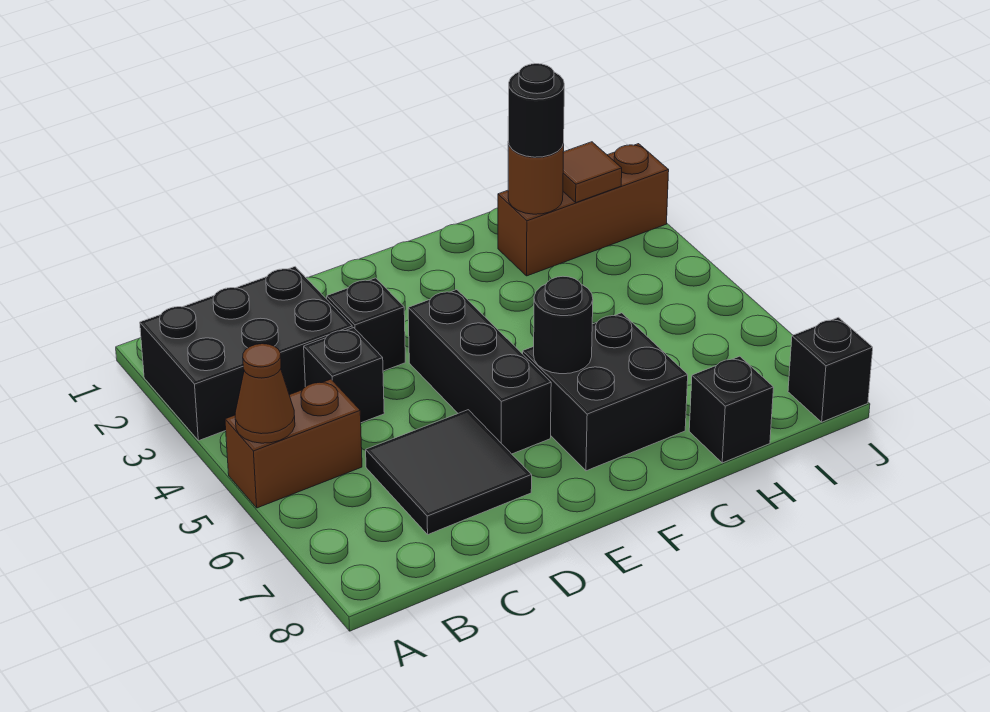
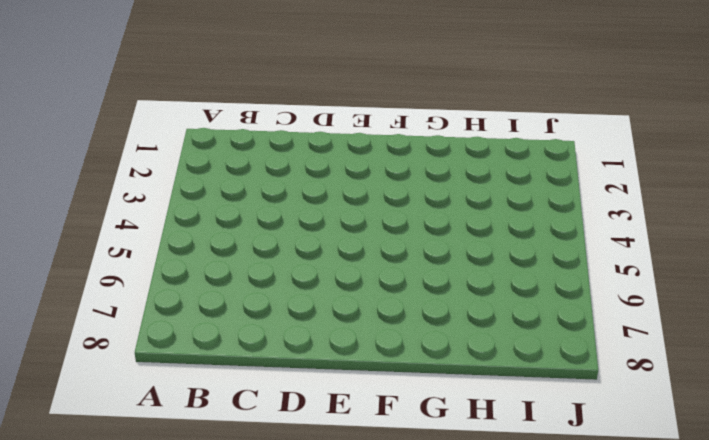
none -> black 2x3 brick [140,267,352,441]
none -> brown 1x2 brick [225,379,362,508]
none -> black 1x1 brick [304,328,384,423]

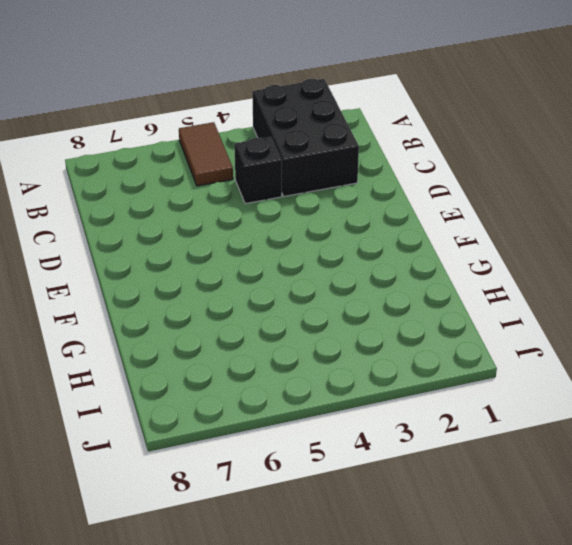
brown 1x2 tile [179,122,233,186] -> brown 1x2 brick [225,379,362,508]
none -> black 2x2 tile [366,410,532,534]
none -> black 1x1 brick [327,278,405,371]
none -> black 1x3 brick [408,290,551,454]

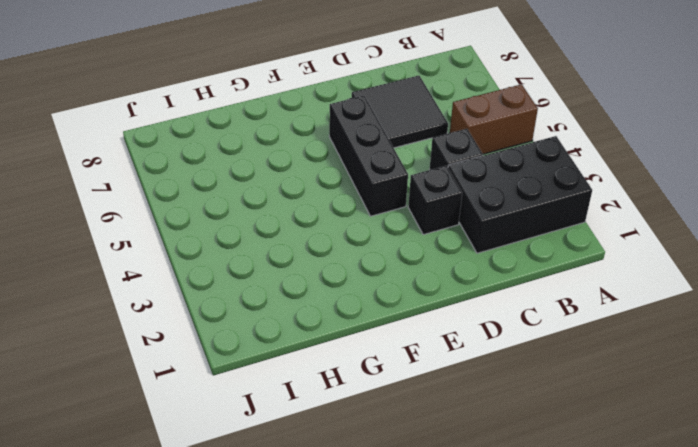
none -> black 2x2 brick [523,313,688,471]
none -> brown 1x3 brick [498,144,669,276]
none -> black 1x1 brick [689,356,774,463]

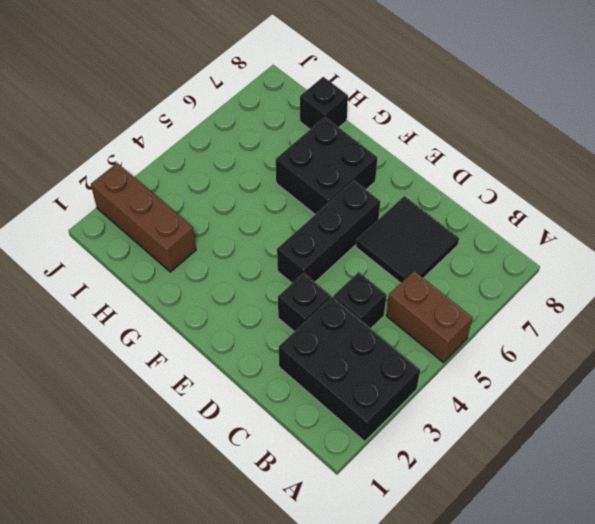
none -> black 1x1 brick [788,317,873,422]
none -> brown 1x1 cone [235,344,295,443]
none -> black 1x1 round brick [534,276,593,374]

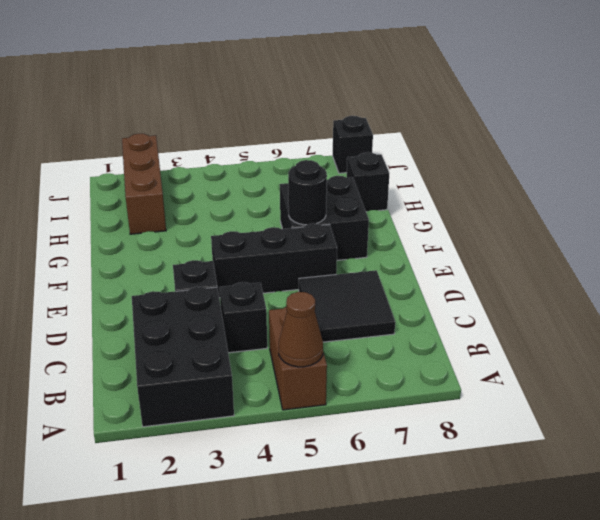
none -> brown 1x1 round brick [508,142,564,214]
none -> brown 1x1 tile [563,142,622,202]
none -> black 1x1 round brick [508,64,564,157]

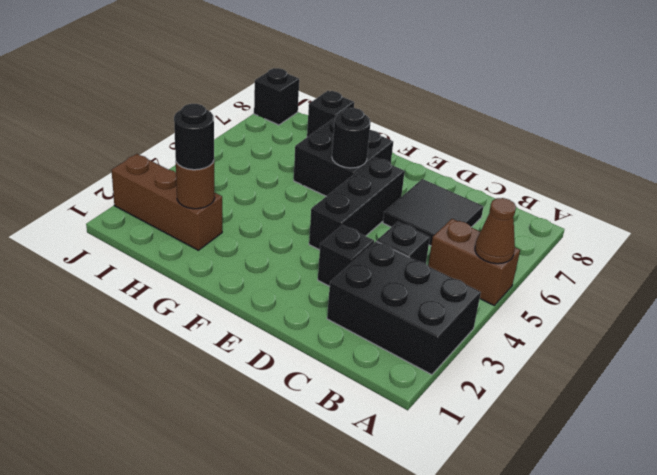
none -> brown 1x1 tile [563,142,622,202]

